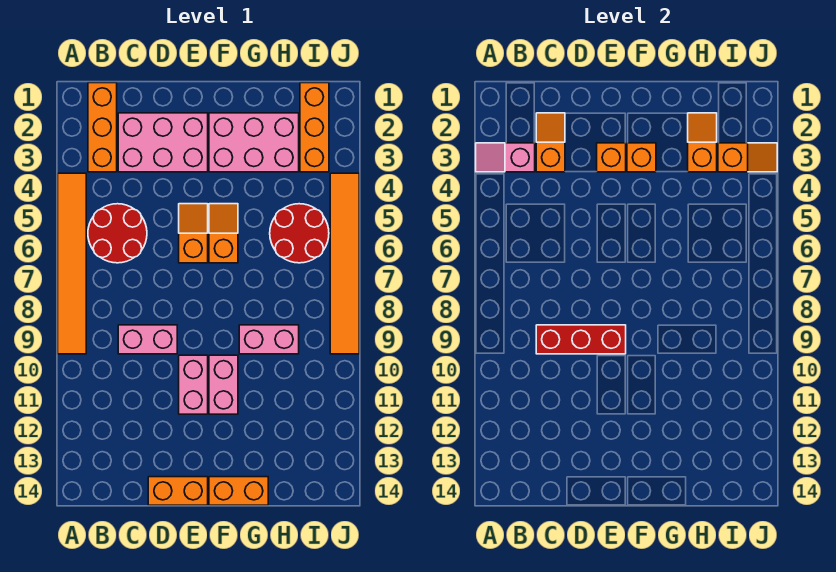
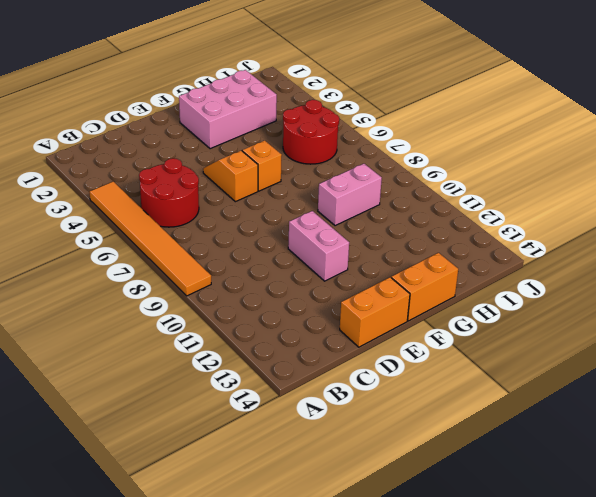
none -> orange 1x3 brick [88,83,117,172]
none -> pink 2x3 brick [118,113,208,172]
none -> pink 1x2 brick [118,325,177,354]

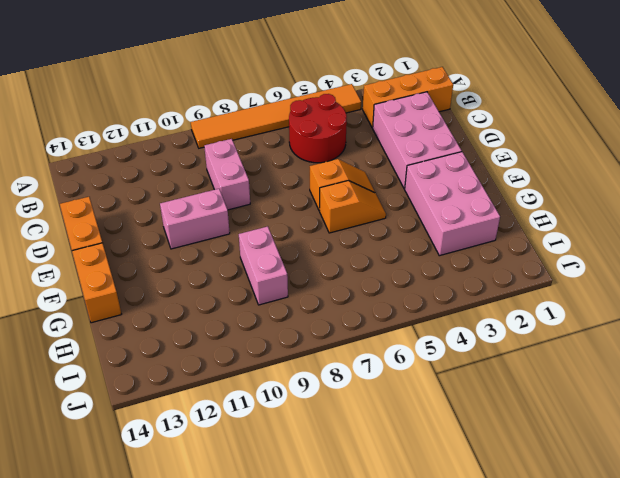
none -> pink 1x2 brick [209,355,238,414]
none -> red 2x2 round brick [270,204,329,263]
none -> orange 1x3 brick [300,83,329,172]

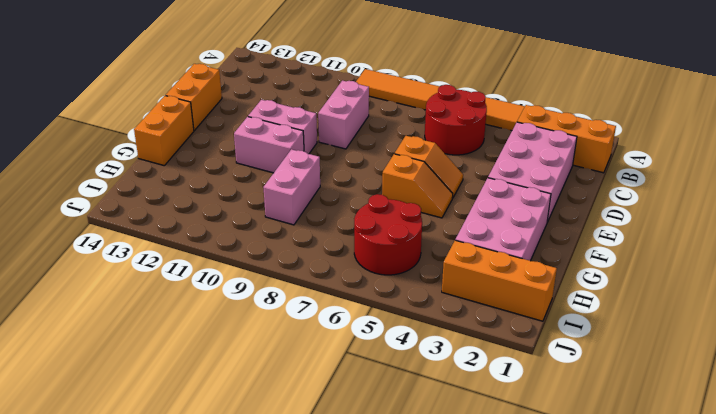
none -> orange 1x6 tile [330,173,359,354]
none -> pink 1x2 slope [476,143,535,172]
none -> orange 1x2 slope [536,113,565,172]

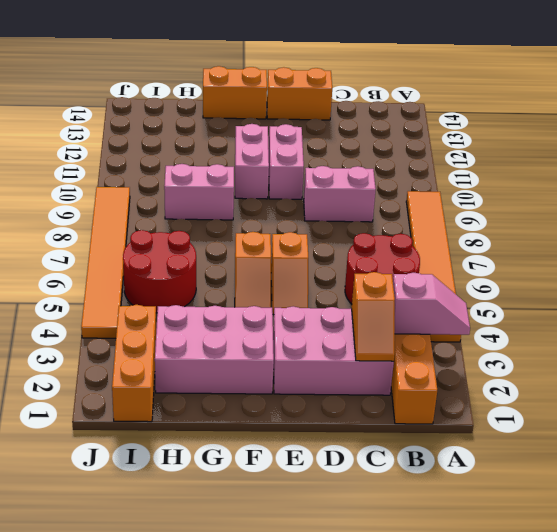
none -> red 1x3 brick [536,325,626,354]
none -> orange 1x1 brick [597,143,626,172]
none -> orange 1x1 brick [627,143,656,172]

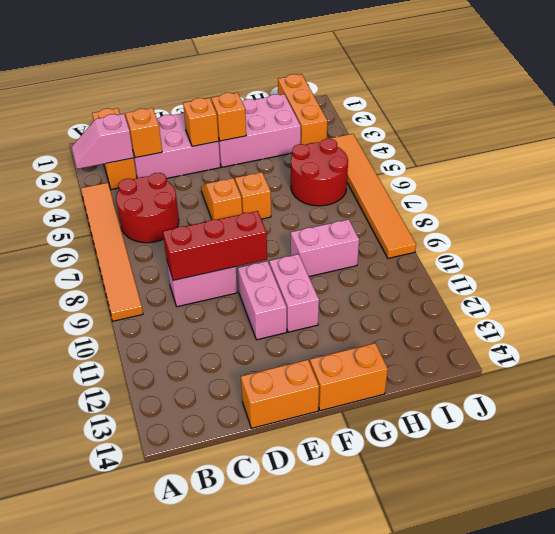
none -> orange 1x2 slope [688,113,717,172]
none -> orange 1x2 slope [718,143,777,172]

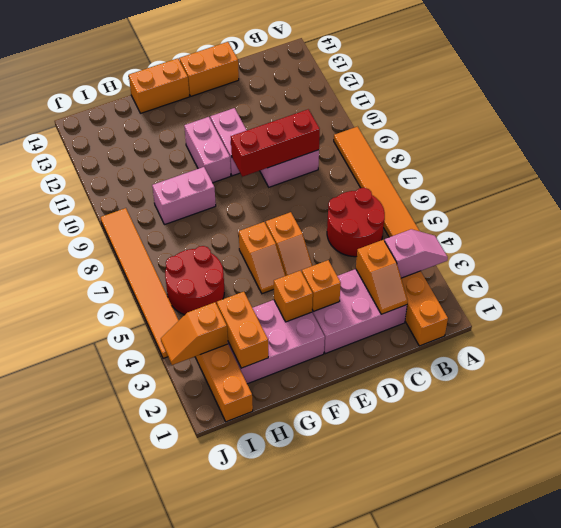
orange 1x2 brick [217,292,268,368] -> orange 1x2 slope [688,113,717,172]

